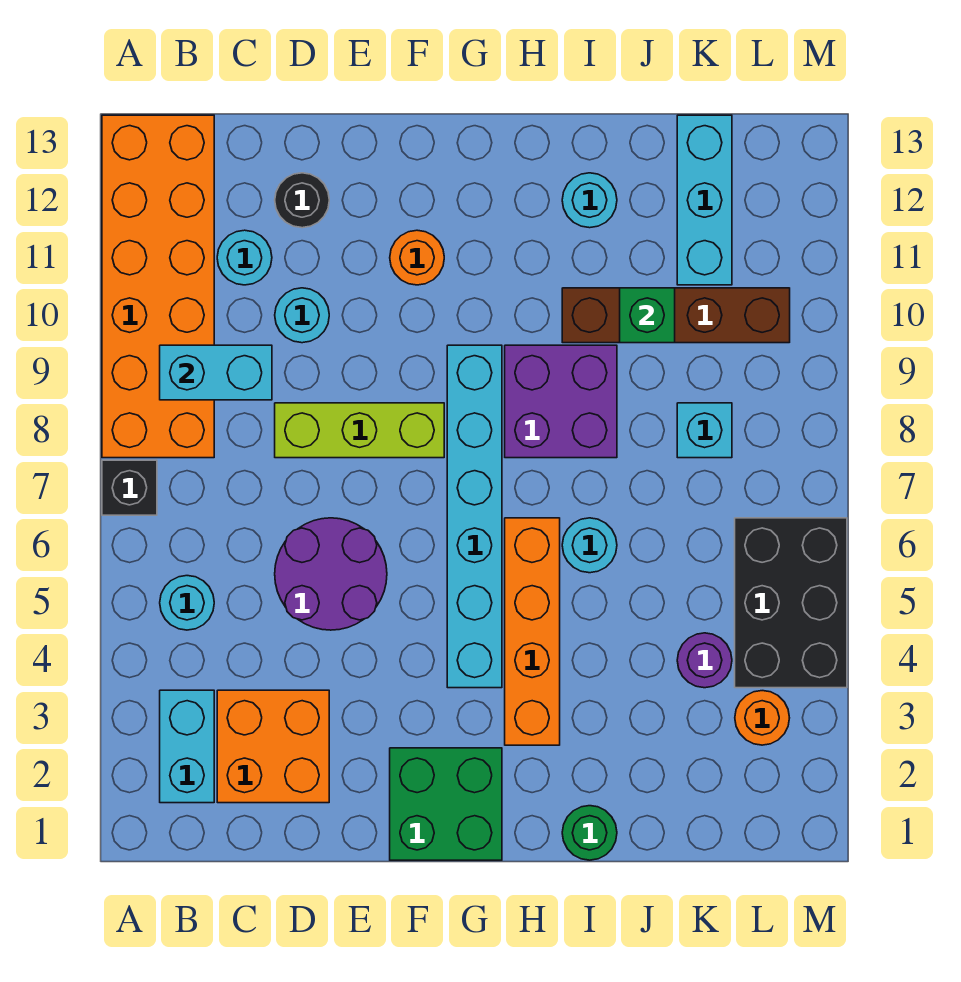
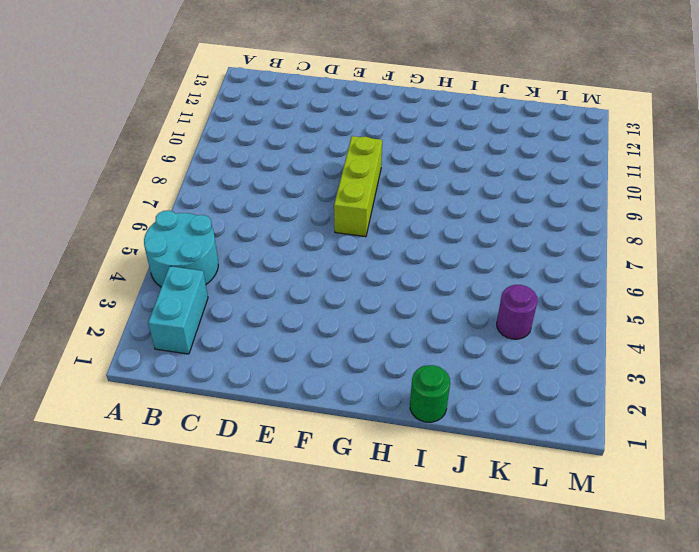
cyan 2x2 round brick [144,210,218,287] -> cyan 1x1 round brick [160,576,214,630]
lime 1x3 brick [334,136,382,237] -> lime 1x3 brick turned to [275,403,444,458]
none -> black 1x1 brick [102,460,157,515]
none -> orange 2x6 brick [102,115,214,458]
none -> orange 2x2 brick [217,690,329,803]

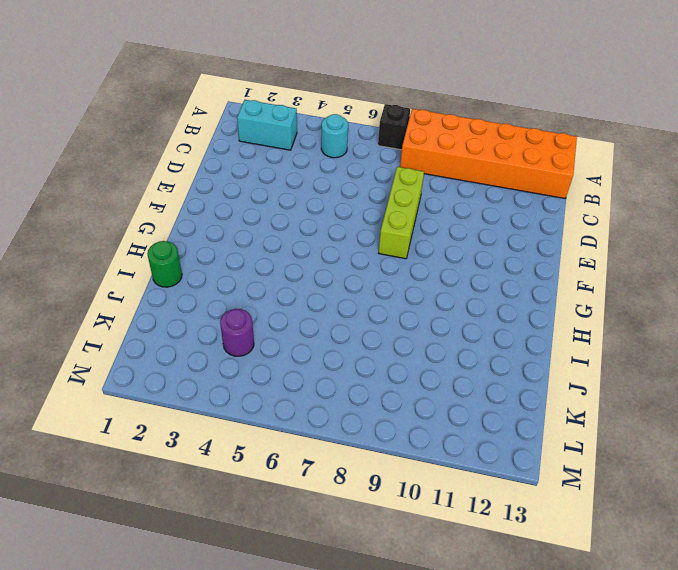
none -> orange 2x2 brick [217,690,329,803]
none -> cyan 1x1 round brick [217,230,272,285]
none -> purple 2x2 round brick [275,518,387,630]

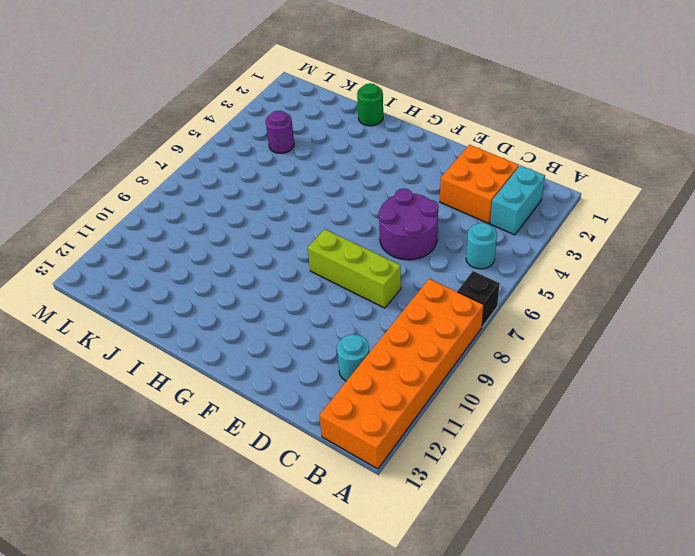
none -> cyan 1x1 round brick [275,288,329,343]
none -> black 1x1 round brick [275,173,329,228]
none -> green 2x2 brick [390,748,502,860]

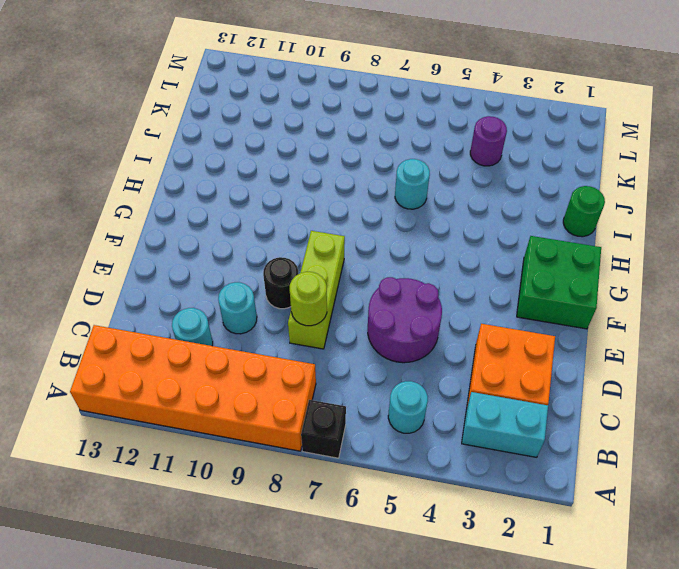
lime 1x1 round brick [290,272,327,326] -> none
black 1x1 round brick [263,257,298,309] -> black 1x1 round brick moved to [275,173,329,228]
none -> orange 1x1 round brick [390,230,444,285]
none -> cyan 1x6 brick [447,345,502,688]
none -> orange 1x4 brick [505,518,560,745]

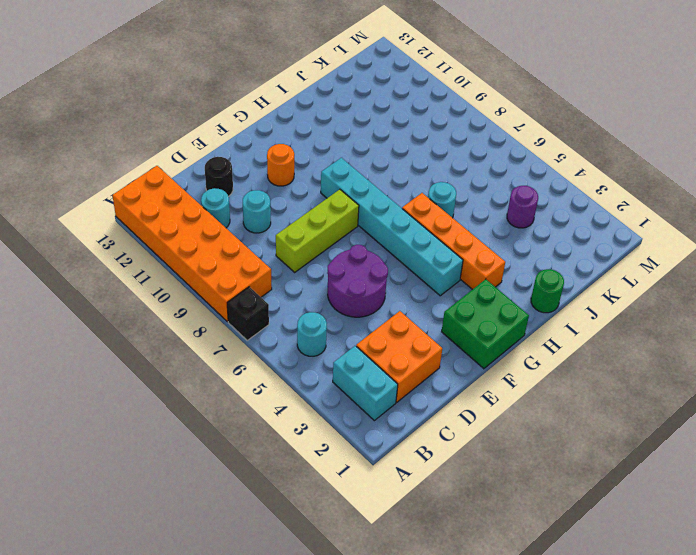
none -> purple 2x2 brick [505,345,617,458]
none -> brown 1x4 brick [562,288,790,343]
none -> cyan 1x1 round brick [562,173,617,228]

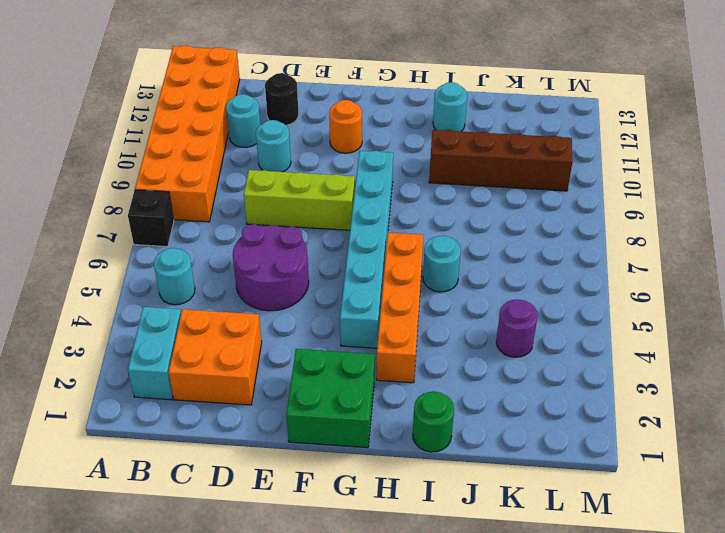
none -> purple 2x2 brick [505,345,617,458]
none -> cyan 1x1 brick [677,403,732,458]
none -> cyan 1x3 brick [677,115,732,285]

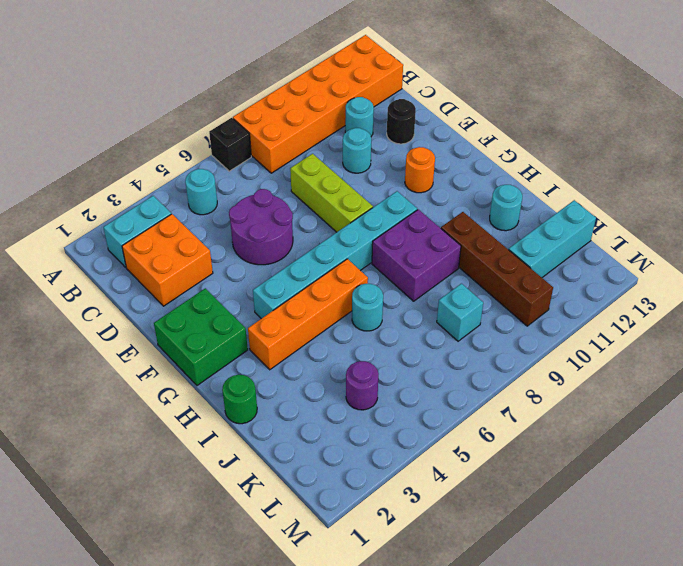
none -> orange 1x1 round brick [735,691,789,745]
none -> black 2x3 brick [735,518,847,688]
none -> cyan 1x2 brick [160,345,272,400]

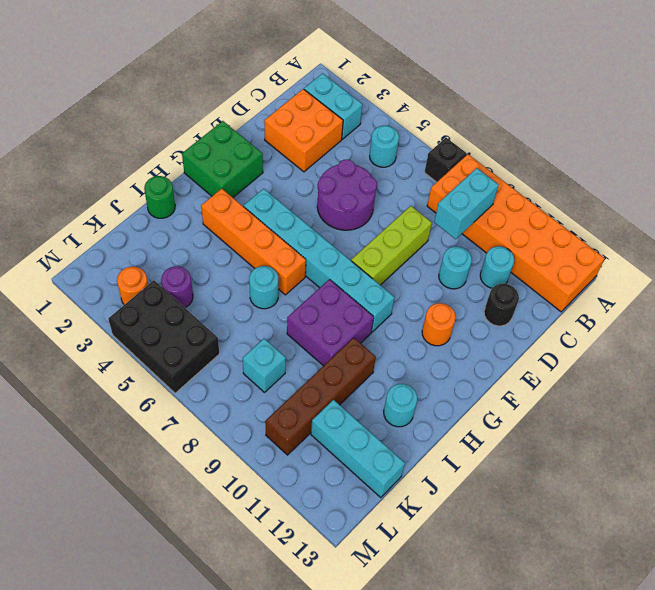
none -> green 1x1 brick [620,288,675,343]

